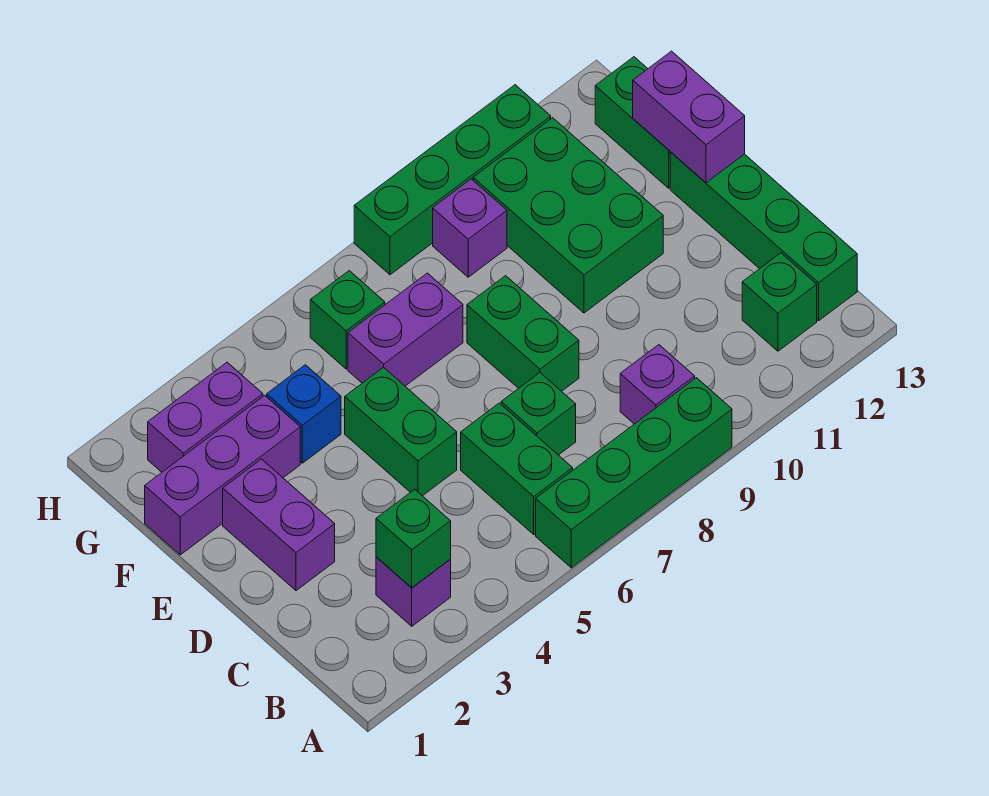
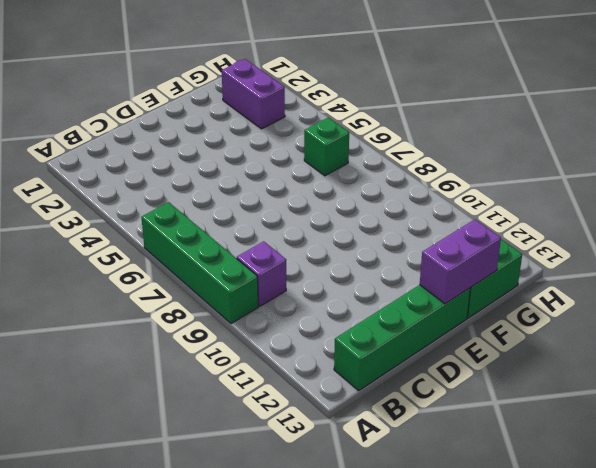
none -> purple 1x1 brick [376,557,451,626]
none -> green 1x2 brick [461,403,573,535]
none -> green 1x1 brick [742,253,817,351]

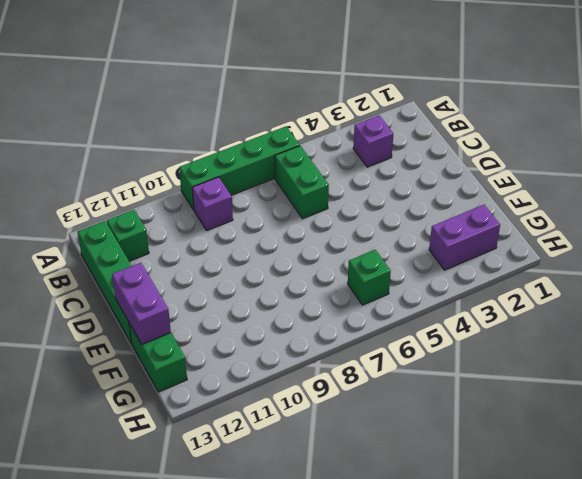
none -> green 1x1 brick [501,373,576,455]
none -> purple 1x2 brick [223,459,335,591]
none -> green 1x2 brick [345,367,457,496]

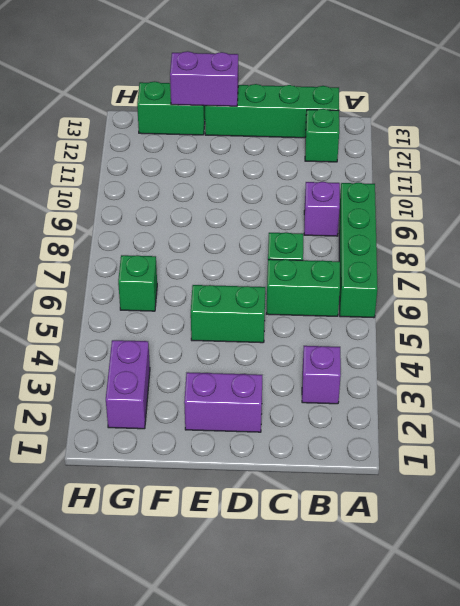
none -> green 1x2 brick [467,276,579,391]
none -> green 2x3 brick [473,118,663,313]
none -> purple 1x3 brick [145,395,300,555]

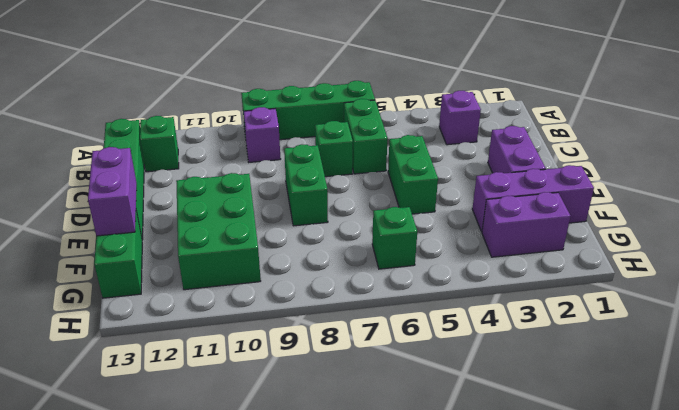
none -> blue 1x1 brick [267,365,341,463]
none -> purple 1x2 brick [348,273,463,386]
none -> purple 1x1 brick [433,179,507,277]

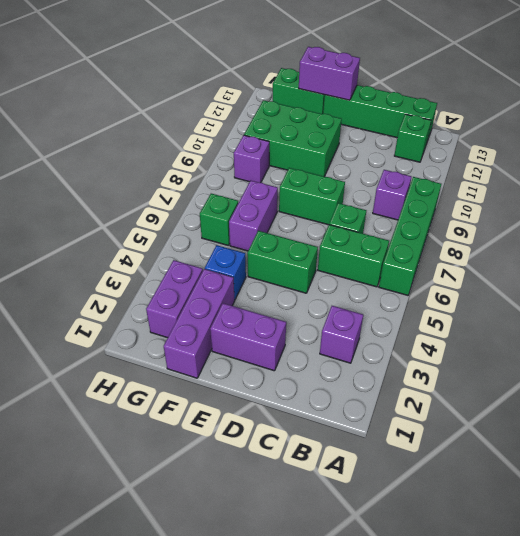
none -> green 1x4 brick [354,85,551,275]
none -> green 1x1 brick [376,489,451,588]

